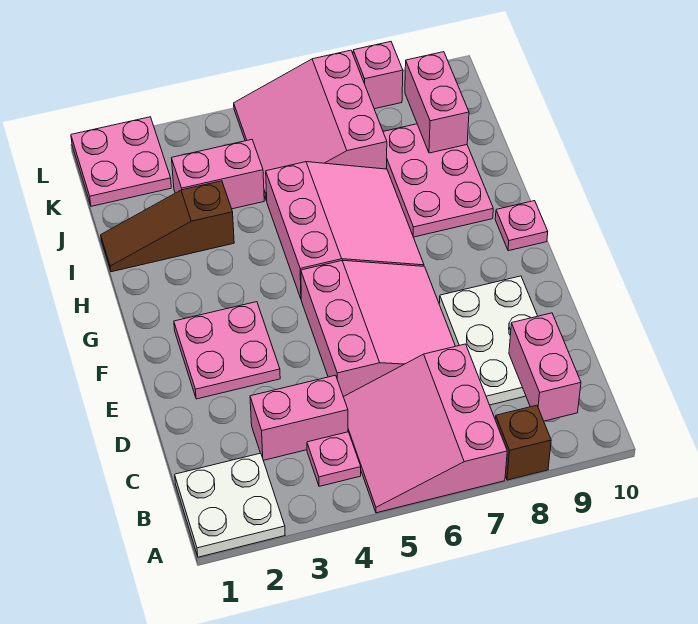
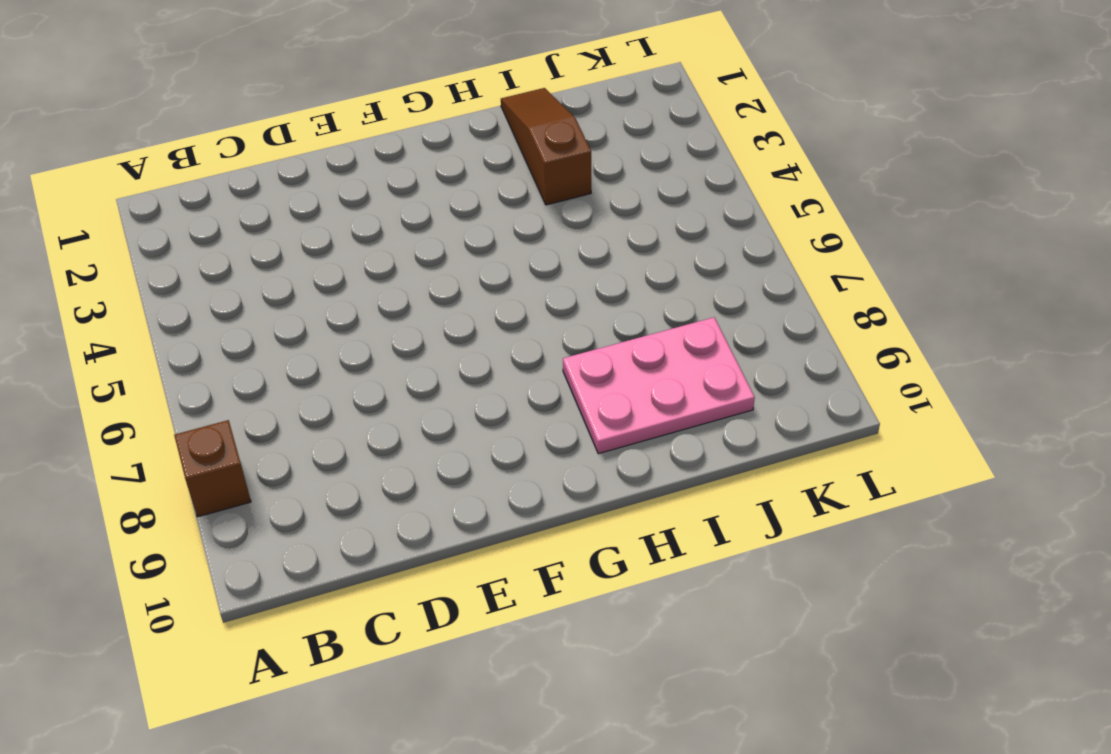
none -> white 2x2 plate [175,453,285,557]
none -> pink 3x3 slope [344,344,507,513]
none -> pink 1x1 plate [307,432,361,486]

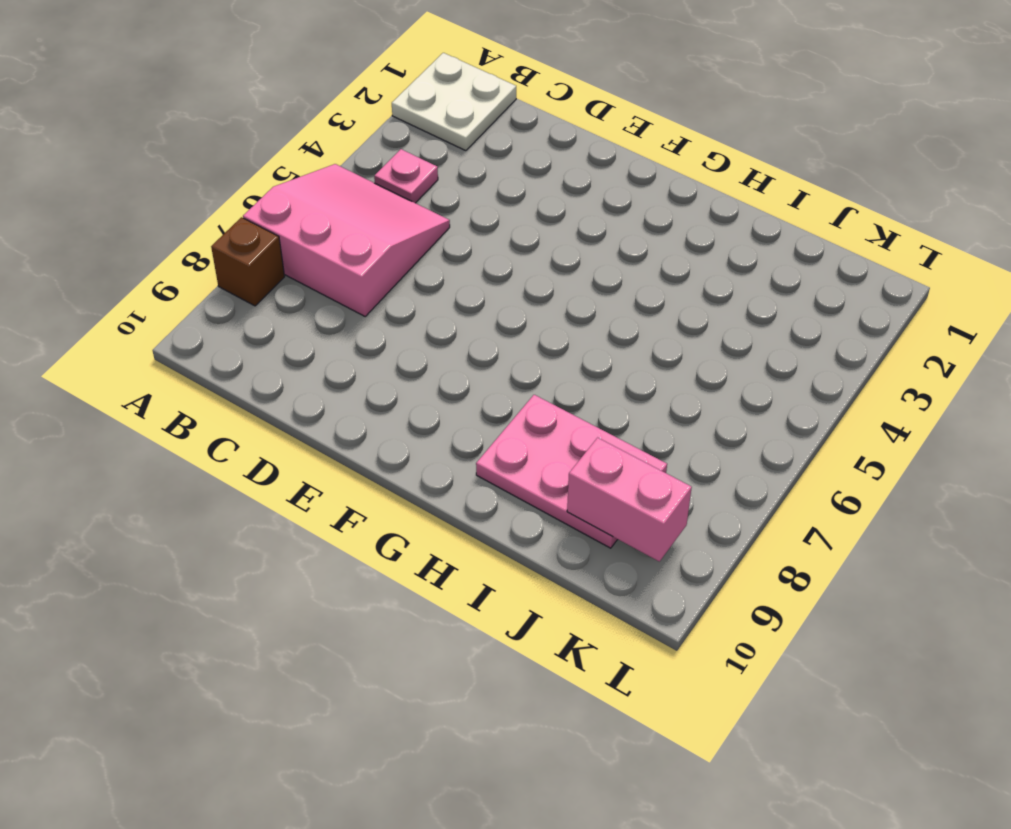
none -> pink 1x2 brick [250,375,348,460]
none -> white 2x3 plate [439,276,537,405]
none -> pink 3x3 slope [301,260,455,397]

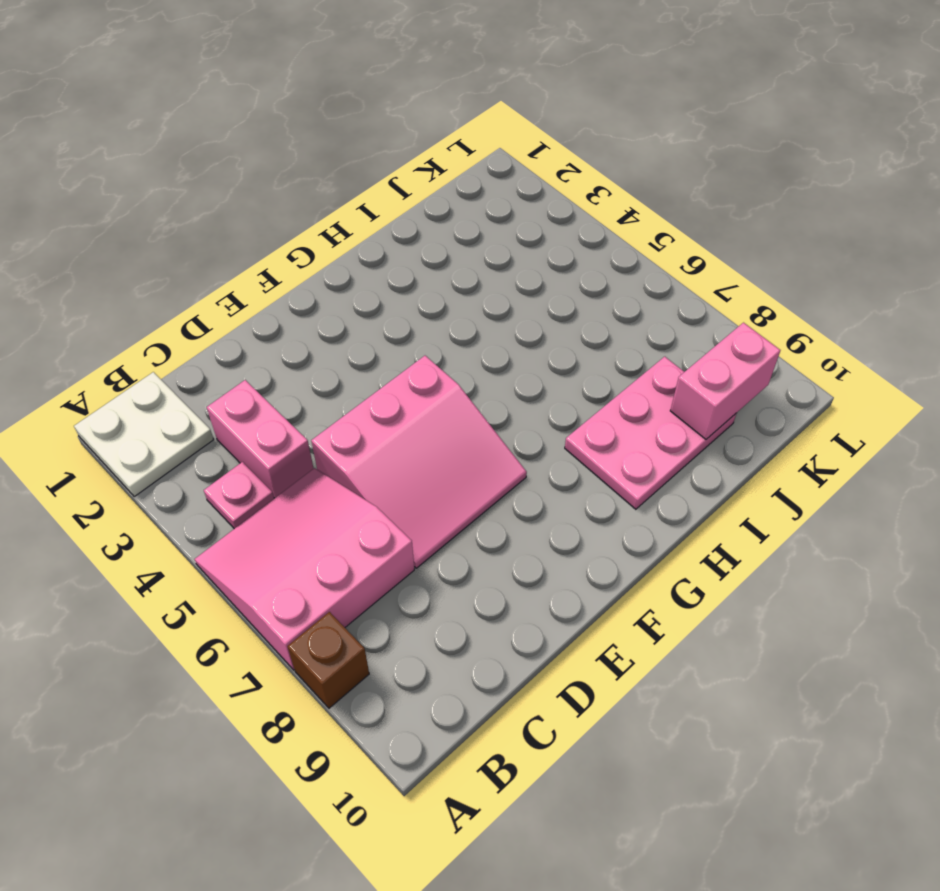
none -> white 2x3 plate [439,276,537,405]
none -> pink 2x2 plate [174,302,280,399]
none -> pink 3x3 slope [266,162,424,298]

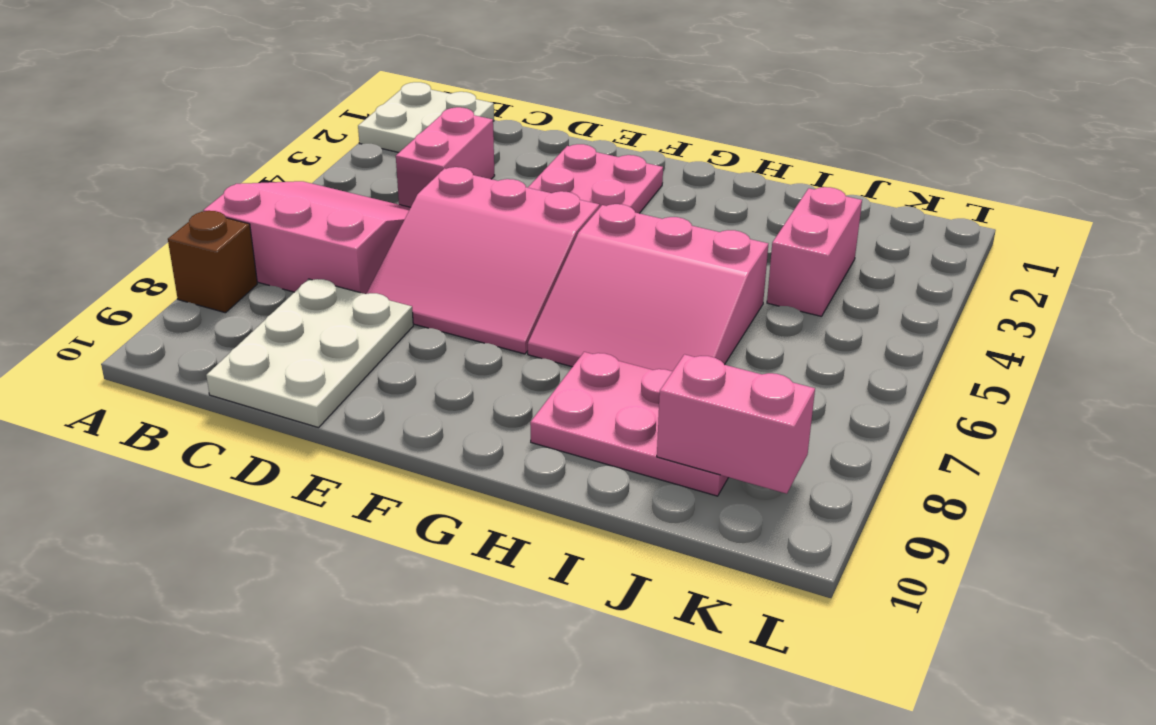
white 2x3 plate [206,279,413,428] -> white 2x3 plate turned to [439,276,537,405]
none -> pink 1x1 plate [307,432,361,486]
none -> pink 1x1 plate [495,201,548,251]
none -> brown 1x3 slope [101,181,234,272]

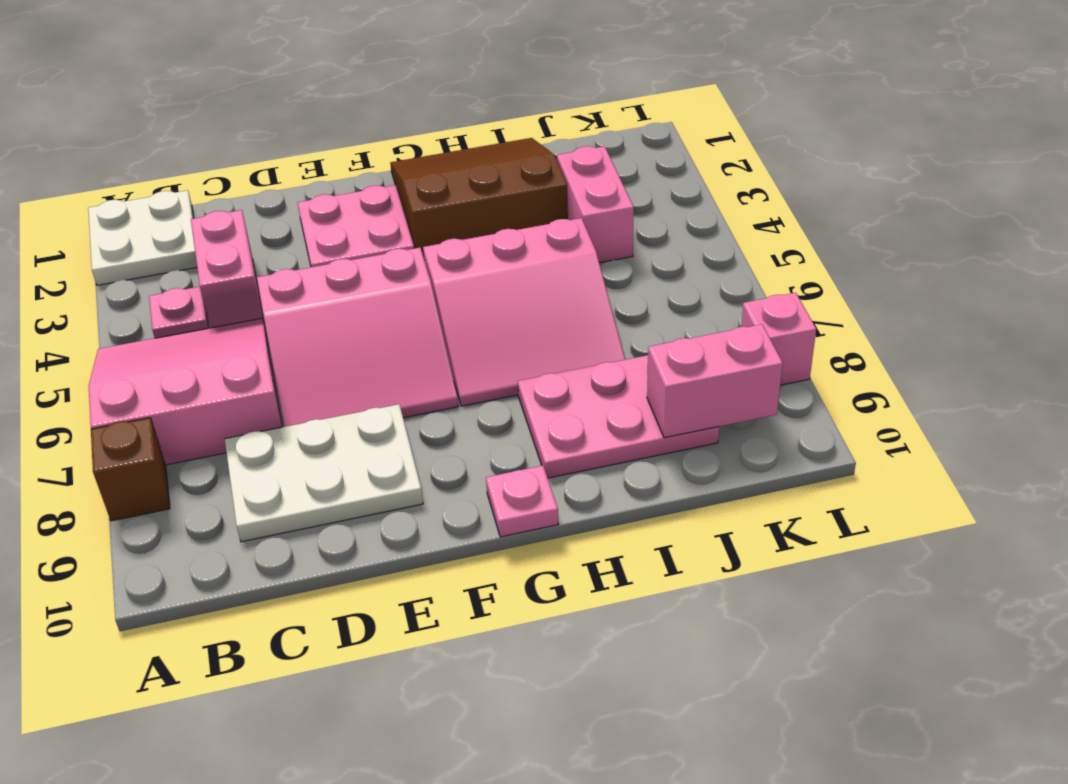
brown 3x3 slope [390,138,568,260] -> brown 1x3 slope [101,181,234,272]
none -> pink 3x3 slope [234,50,387,201]
none -> pink 2x2 plate [71,117,171,206]
none -> pink 1x2 brick [509,313,581,421]

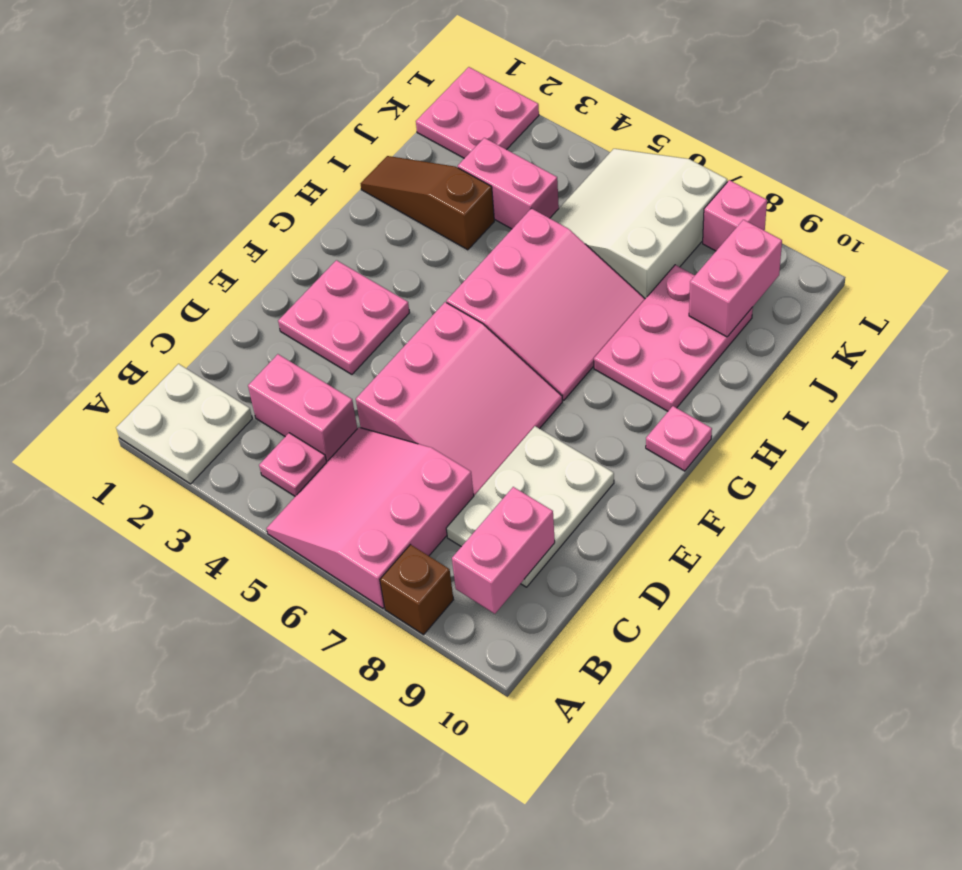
white 3x3 slope [550,149,727,299] -> pink 3x3 slope [234,50,387,201]

